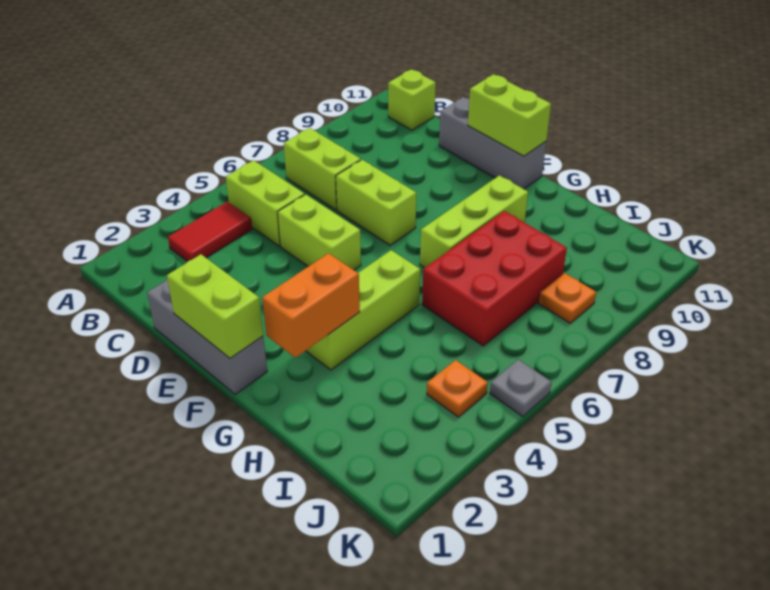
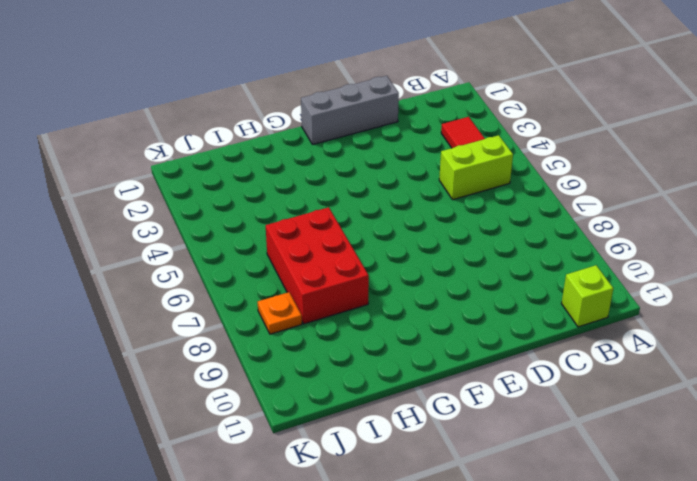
none -> lime 1x2 brick [284,128,361,210]
none -> lime 1x2 brick [278,194,361,270]
none -> lime 1x2 brick [336,160,416,245]

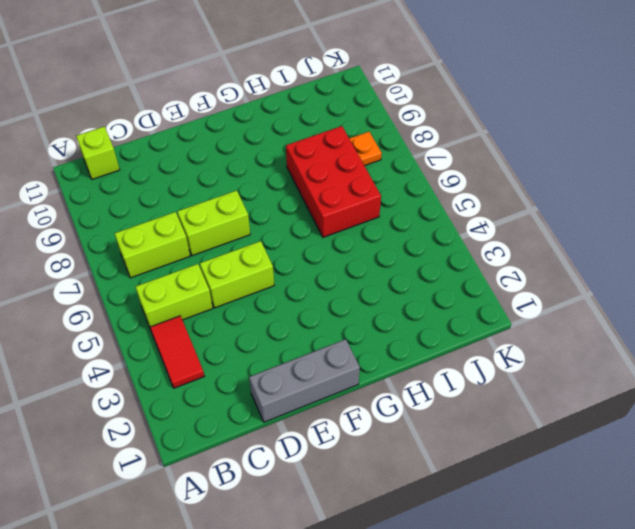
none -> grey 1x3 brick [439,97,546,189]
none -> lime 1x3 brick [306,250,420,370]
none -> lime 1x3 brick [420,175,528,268]

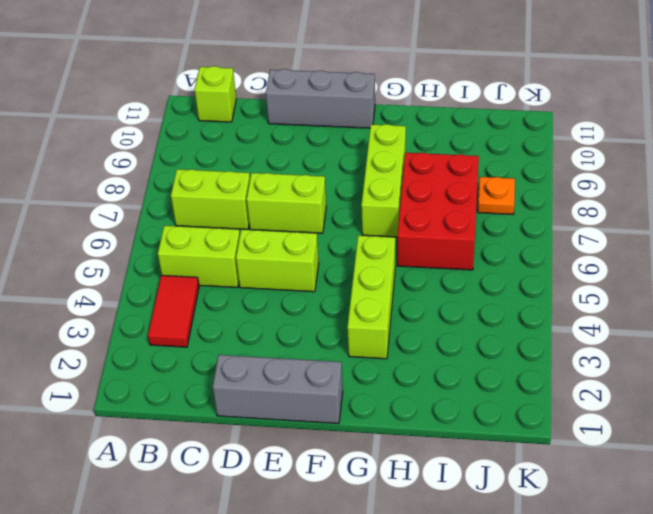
none -> orange 1x1 plate [427,360,488,417]
none -> grey 1x1 plate [490,360,551,417]
none -> lime 1x2 brick [167,254,263,358]

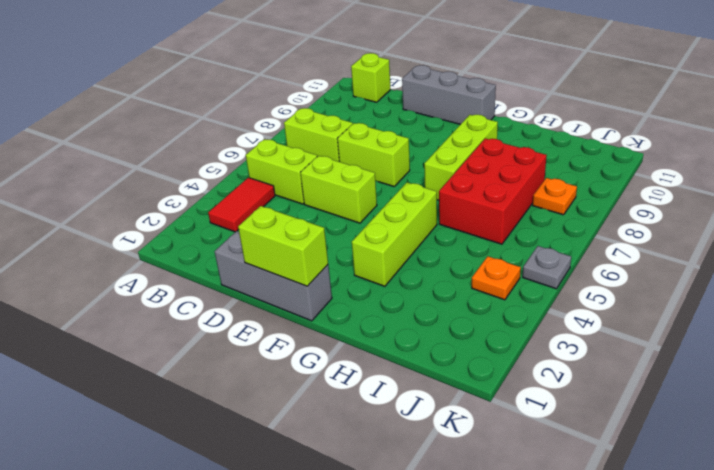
none -> lime 1x2 brick [468,74,551,156]
none -> orange 1x2 brick [262,253,360,358]

